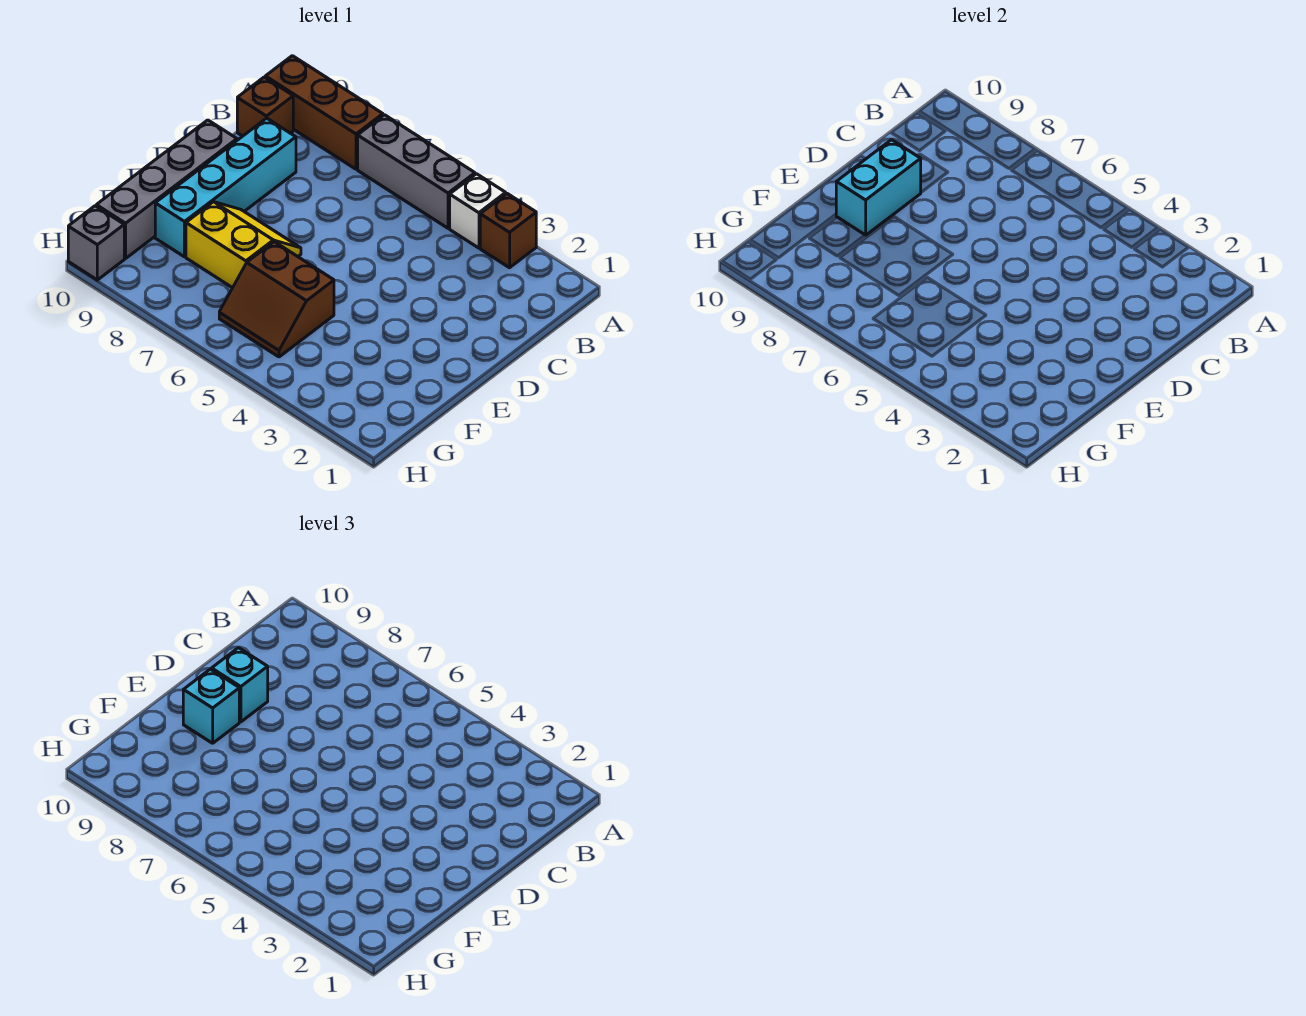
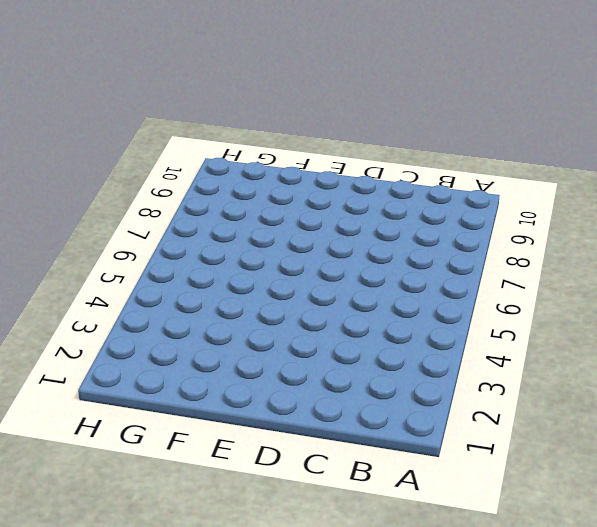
none -> brown 1x1 brick [480,194,536,268]
none -> white 1x1 brick [450,174,506,248]
none -> grey 1x3 brick [358,115,475,228]

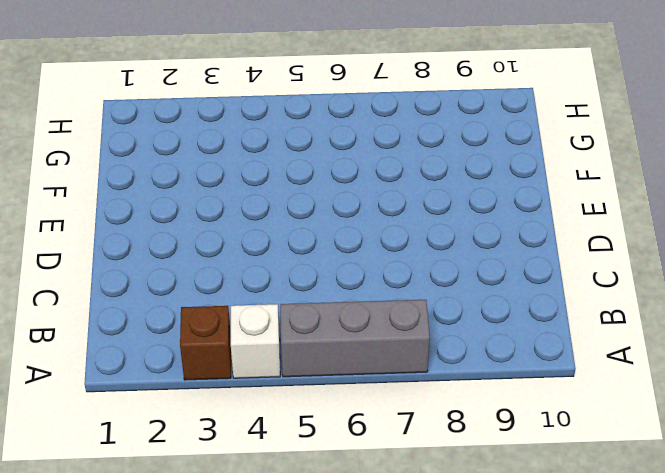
none -> brown 1x3 brick [265,56,383,169]
none -> brown 1x1 brick [237,77,293,136]
none -> cyan 1x4 brick [155,118,296,257]

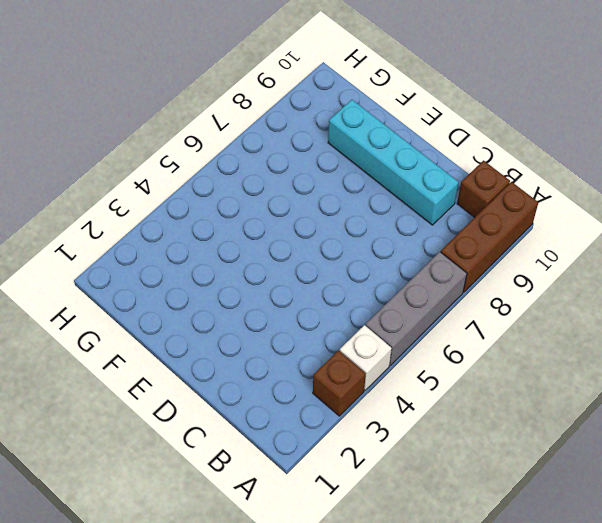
none -> grey 1x4 brick [96,120,237,258]
none -> yellow 2x2 slope [186,202,301,288]
none -> brown 2x2 slope [219,242,334,357]

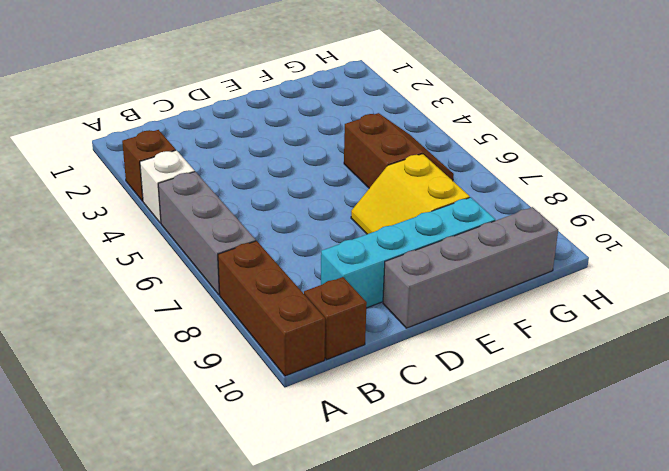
none -> grey 1x1 brick [68,206,124,280]
none -> cyan 1x2 brick [836,140,921,235]
none -> cyan 1x1 brick [212,648,268,722]

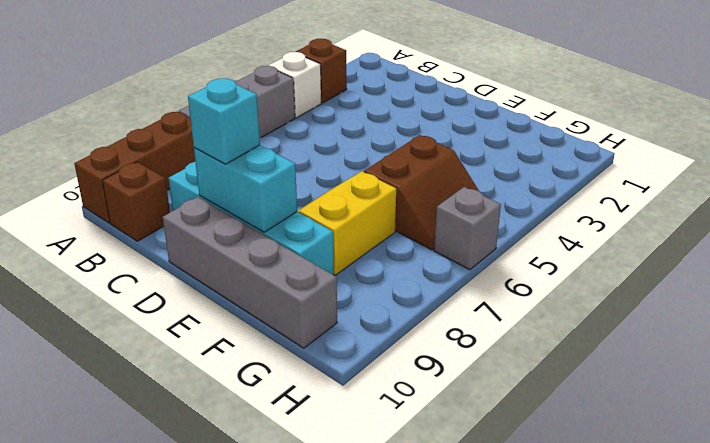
grey 1x1 brick [434,187,501,270] -> grey 1x1 brick moved to [68,206,124,280]
none -> cyan 1x1 brick [183,669,239,743]

